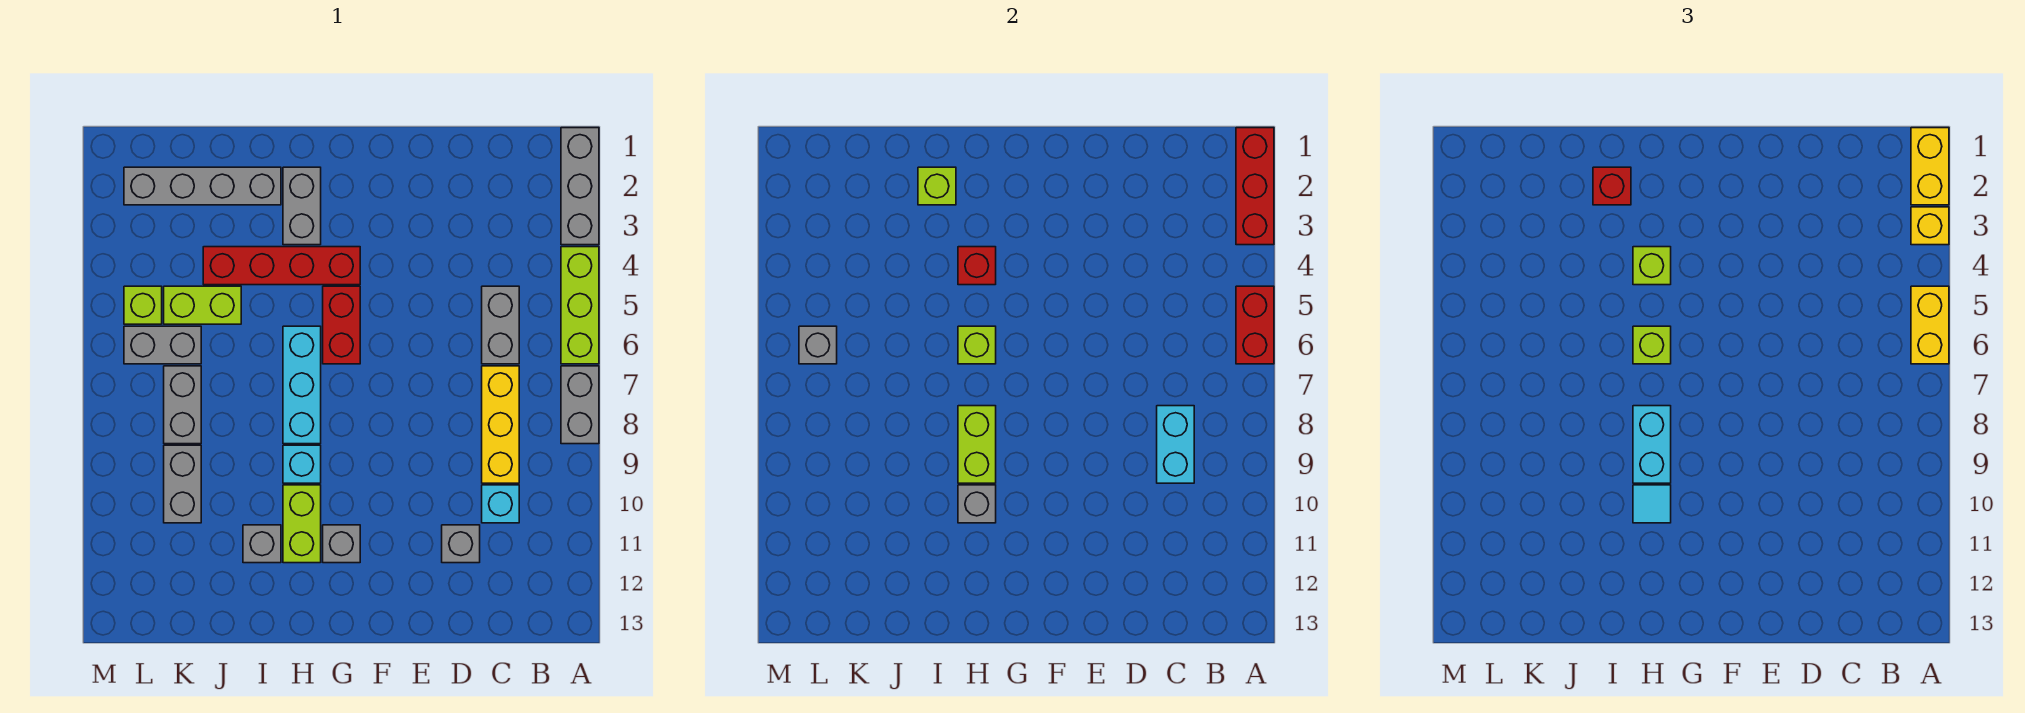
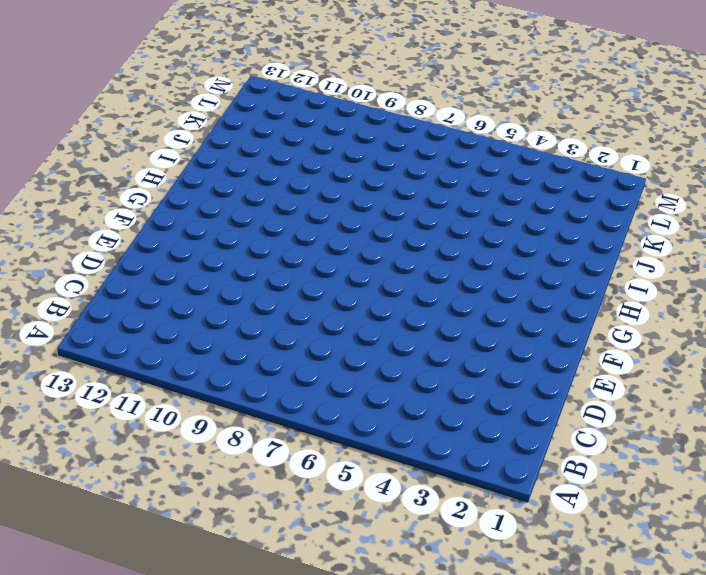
none -> grey 1x3 brick [561,128,599,245]
none -> lime 1x3 brick [561,247,599,364]
none -> grey 1x2 brick [561,366,599,444]
none -> grey 1x2 brick [482,286,519,364]

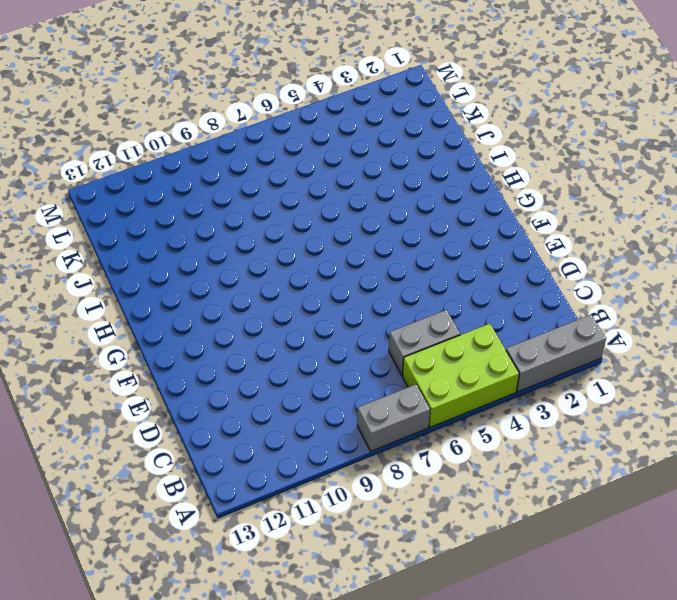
lime 2x3 brick [402,324,519,427] -> lime 1x3 brick [561,247,599,364]
none -> yellow 1x3 brick [482,366,519,483]
none -> cyan 1x1 brick [482,485,519,523]
none -> grey 1x1 brick [442,525,480,563]
none -> red 1x4 brick [203,247,360,285]

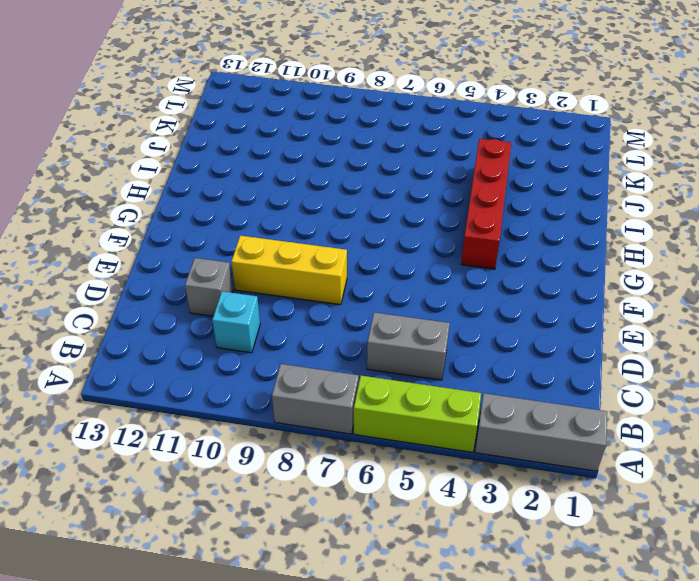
yellow 1x3 brick [232,236,347,305] -> yellow 1x3 brick moved to [482,366,519,483]
none -> red 1x2 brick [323,286,360,364]
none -> grey 1x1 brick [323,525,360,563]
none -> grey 1x2 brick [283,167,321,245]
none -> cyan 1x3 brick [283,326,321,444]

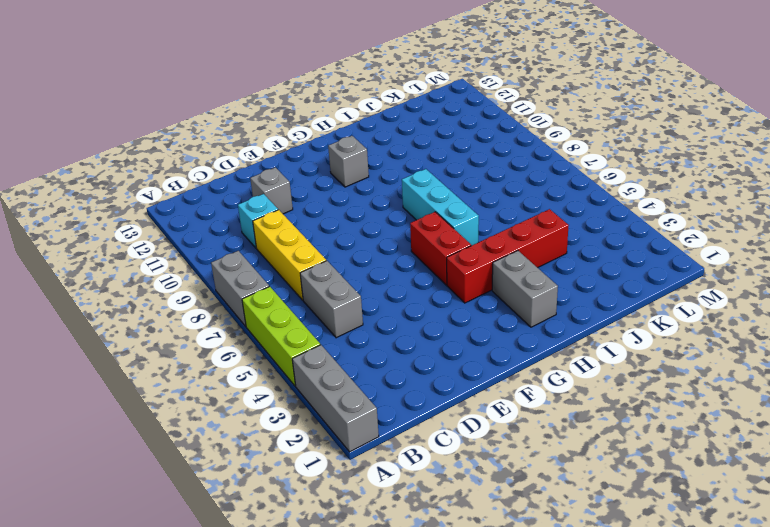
none -> cyan 1x1 brick [283,445,321,483]
none -> lime 1x2 brick [283,485,321,563]
none -> grey 1x4 brick [124,167,281,205]
none -> grey 1x1 brick [243,525,281,563]

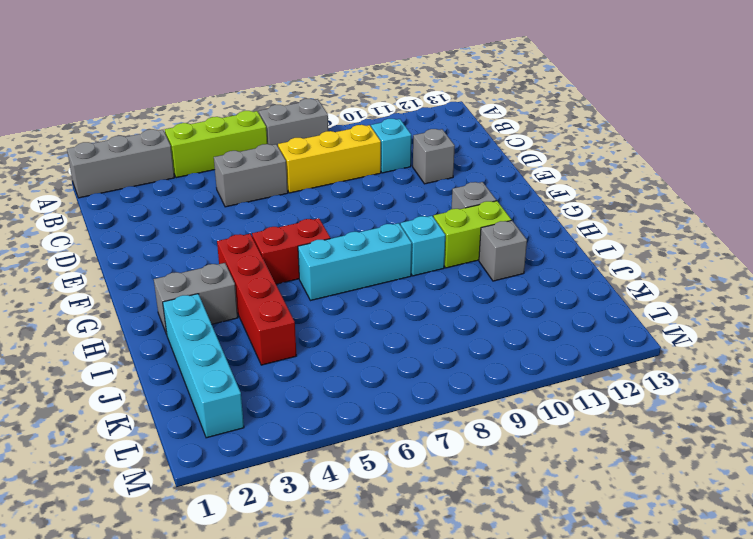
cyan 1x4 brick [163,294,244,438] -> grey 1x4 brick [124,167,281,205]
none -> lime 1x2 brick [164,286,241,324]
none -> grey 1x2 brick [124,326,201,364]
none -> grey 1x2 brick [164,366,201,444]
none -> grey 1x2 brick [164,445,201,523]

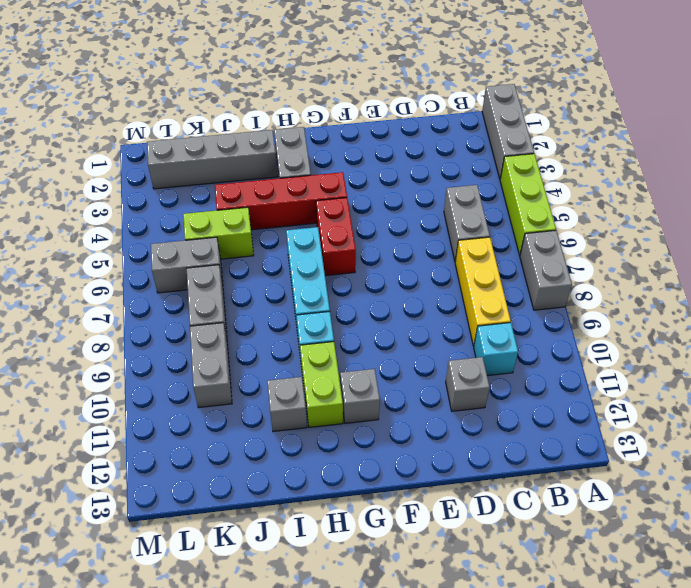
none -> lime 1x1 brick [124,286,162,324]
none -> red 1x3 brick [1236,128,1274,245]
none -> red 1x2 brick [1236,286,1274,364]
none -> cyan 1x2 brick [1157,406,1194,483]

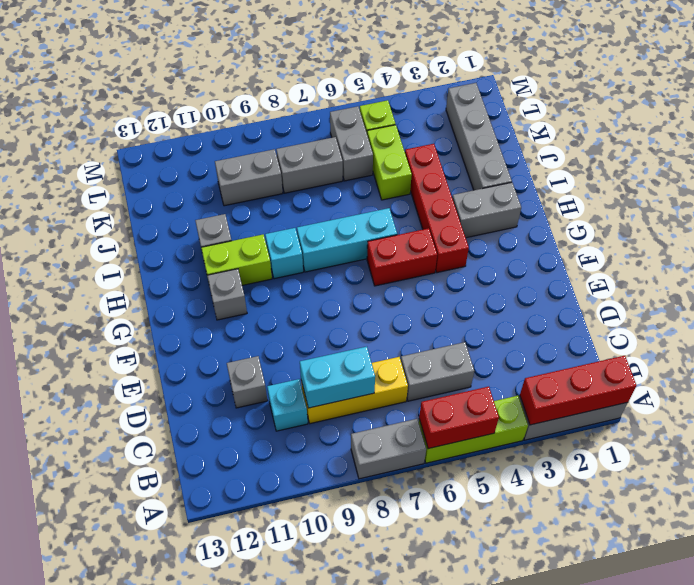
none -> red 1x1 brick [958,247,996,285]
none -> lime 1x1 brick [958,326,996,364]
none -> lime 1x2 brick [958,406,996,483]
none -> grey 1x1 brick [958,485,996,523]

